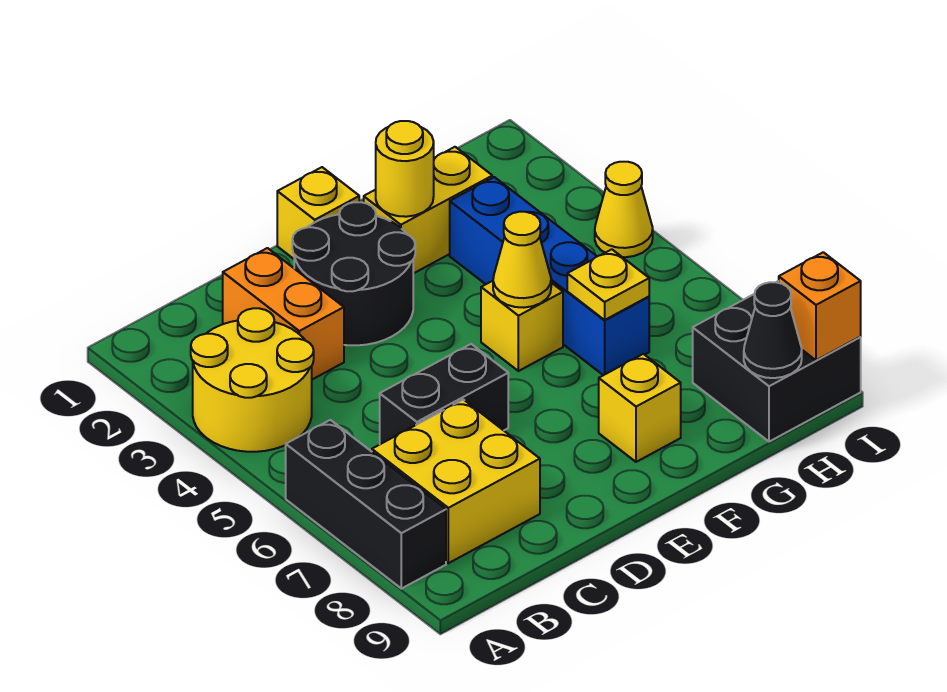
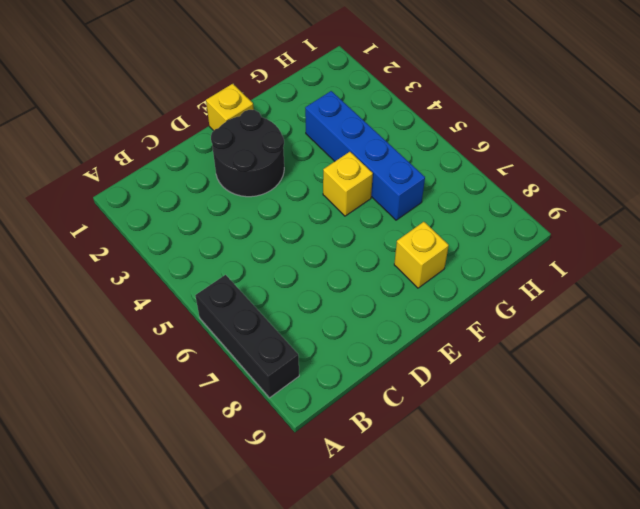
none -> yellow 2x2 round brick [191,308,314,452]
none -> yellow 2x2 brick [372,400,540,563]
none -> orange 1x2 brick [223,248,344,379]

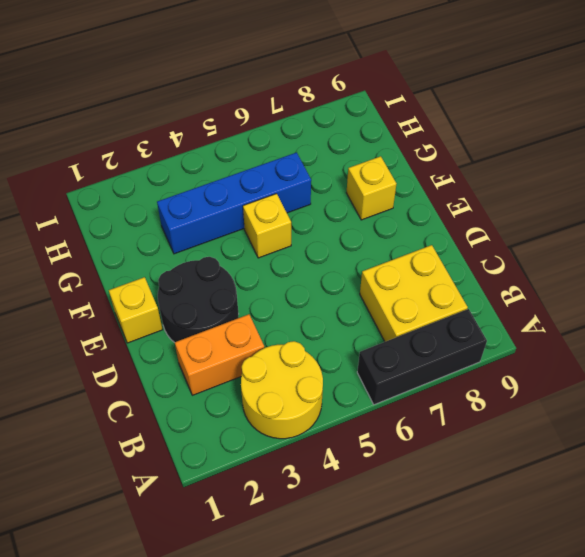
none -> black 1x2 brick [380,344,508,444]
none -> yellow 1x2 brick [364,147,492,274]
none -> black 2x2 brick [693,281,861,442]

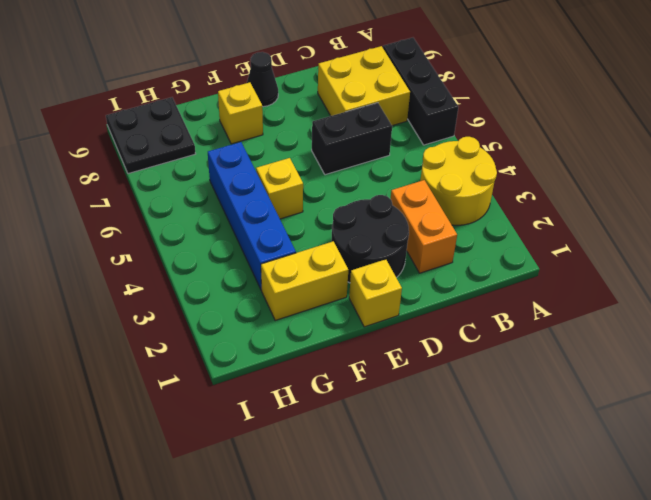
black 1x1 cone [247,52,278,107] -> black 1x1 cone moved to [744,282,802,378]
black 2x2 plate [106,97,196,174] -> black 2x2 brick [693,281,861,442]
none -> yellow 1x1 cone [595,162,653,257]
none -> yellow 1x1 round brick [376,121,434,217]
none -> yellow 1x1 cone [493,212,551,308]

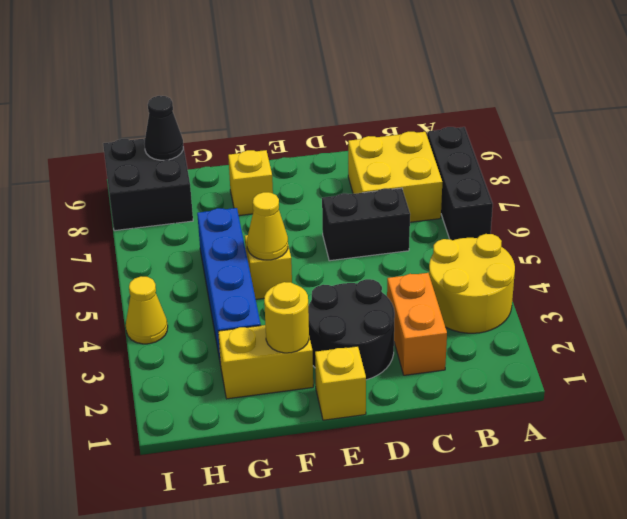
none -> yellow 1x1 plate [567,249,649,320]
none -> orange 1x1 brick [779,252,861,360]

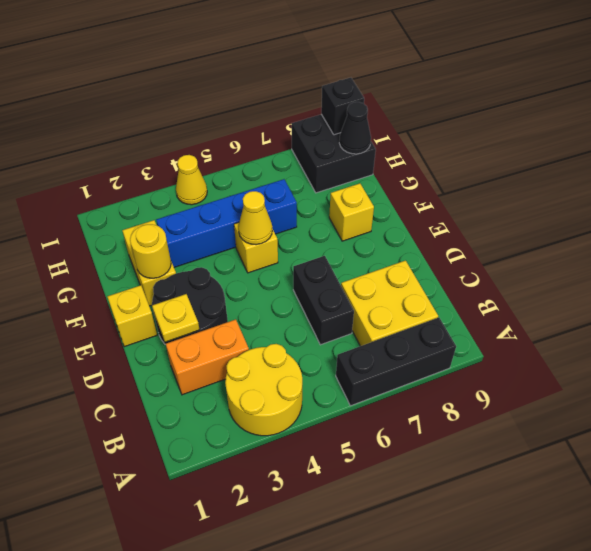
yellow 1x1 plate [152,294,199,342] -> yellow 1x1 plate moved to [567,249,649,320]
black 1x1 brick [321,78,364,135] -> orange 1x1 brick [779,252,861,360]

